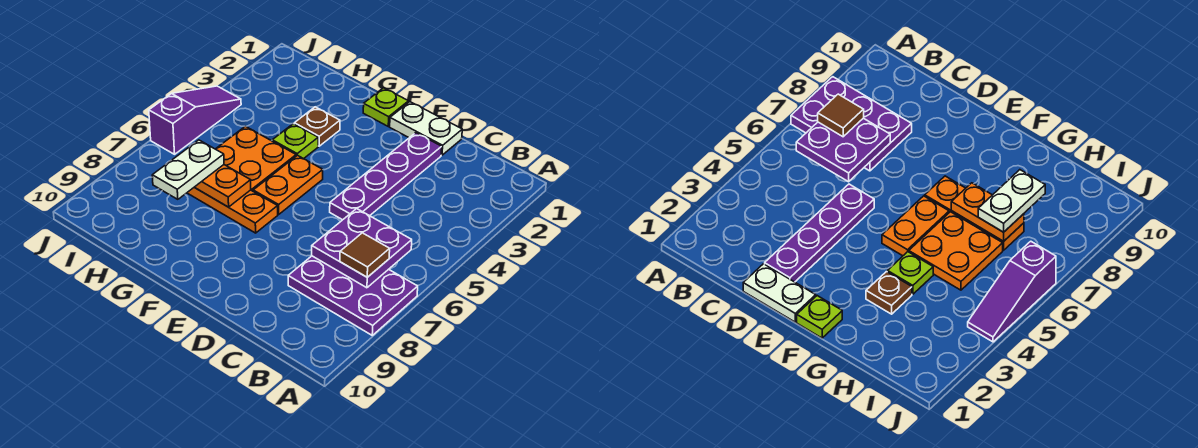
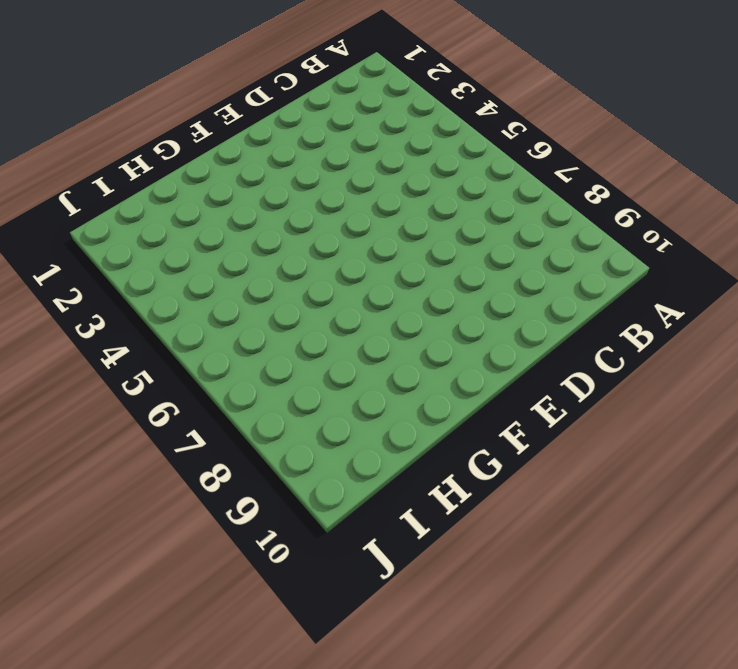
none -> purple 2x3 plate [288,256,418,335]
none -> white 1x2 plate [390,102,462,155]
none -> purple 1x4 plate [330,133,442,220]

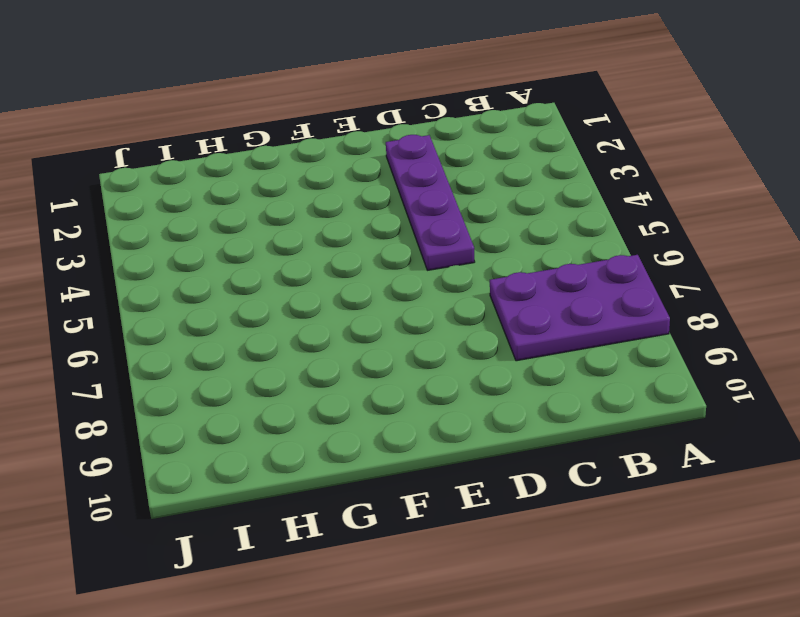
none -> white 1x2 plate [390,102,462,155]
none -> lime 1x1 plate [363,88,409,126]
none -> orange 1x2 plate [253,155,323,214]

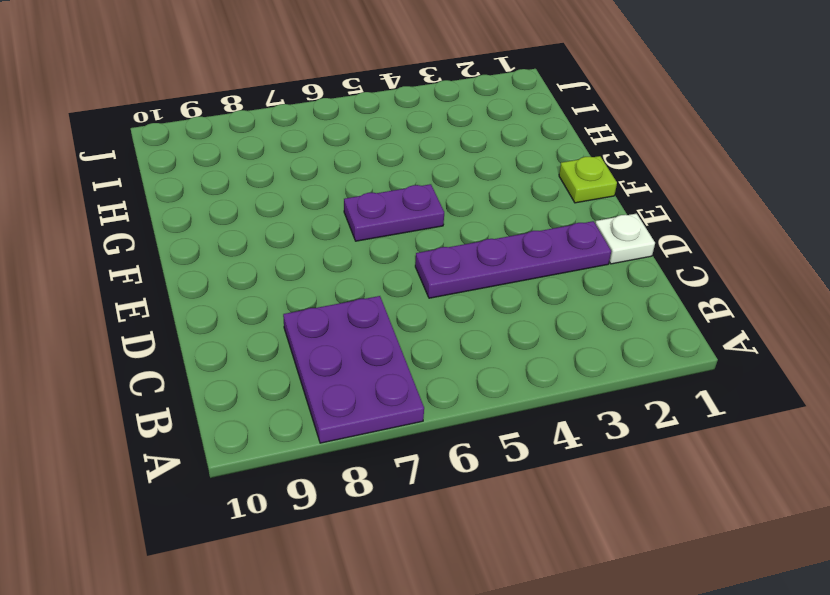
white 1x1 plate [595,214,655,264] -> white 1x2 plate [390,102,462,155]
purple 1x2 plate [344,184,444,241] -> orange 1x2 plate [253,155,323,214]
none -> orange 1x3 plate [187,188,278,233]
none -> brown 1x1 plate [294,107,340,146]
none -> lime 1x1 plate [272,124,318,159]

